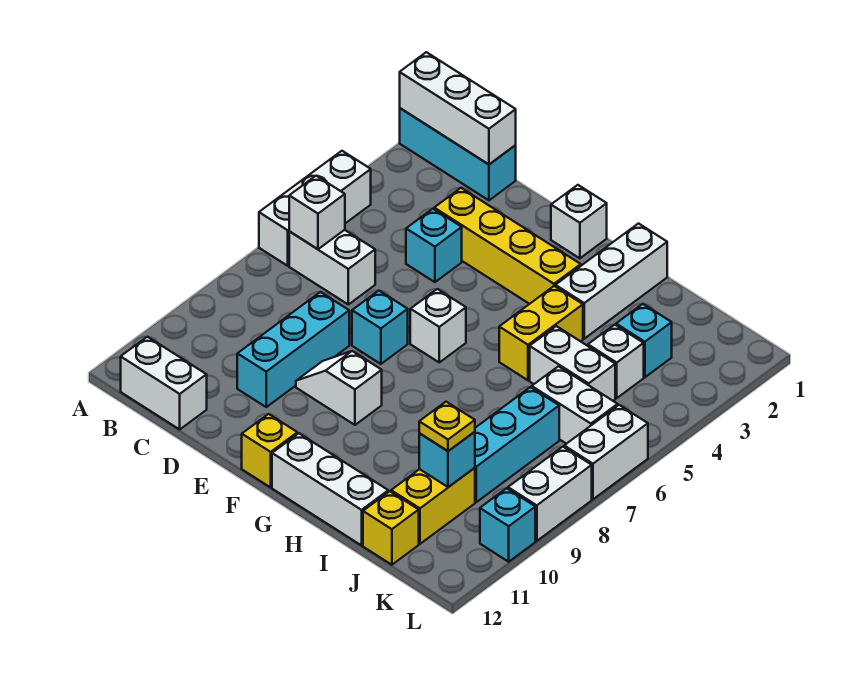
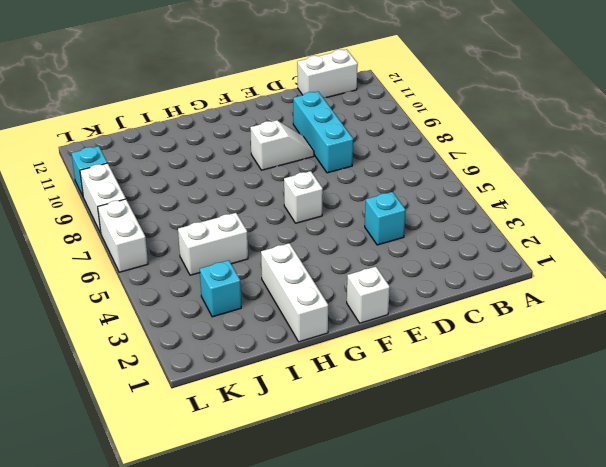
none -> cyan 1x3 brick [400,108,516,200]
none -> white 1x3 brick [259,151,371,266]
none -> white 1x2 brick [289,230,375,304]

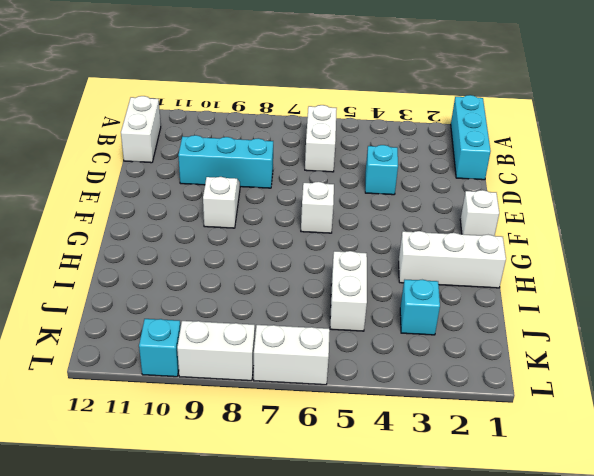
none -> white 1x3 brick [259,151,371,266]
none -> yellow 1x4 brick [434,188,581,304]
none -> cyan 1x1 brick [352,291,408,364]

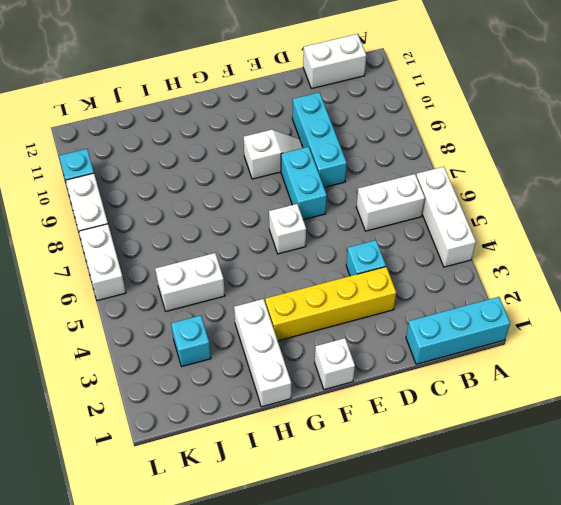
cyan 1x2 brick [281,147,327,220] -> cyan 1x1 brick [352,291,408,364]
none -> yellow 1x1 brick [242,414,297,487]
none -> white 1x3 brick [272,433,388,545]
none -> yellow 1x2 brick [499,286,583,380]

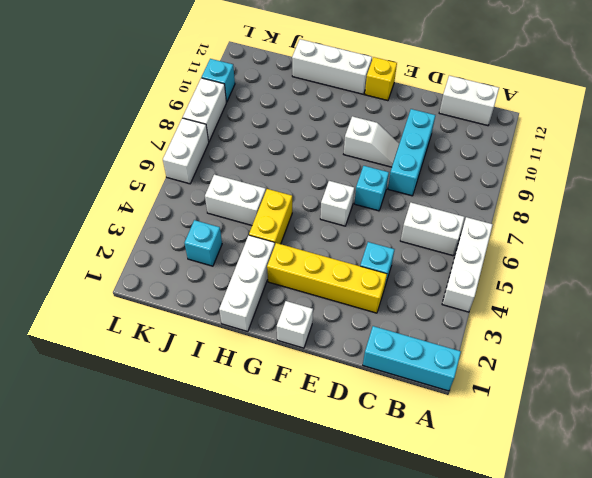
none -> white 1x1 brick [588,325,644,398]
none -> white 1x2 brick [531,366,618,444]
none -> cyan 1x3 brick [475,387,559,502]

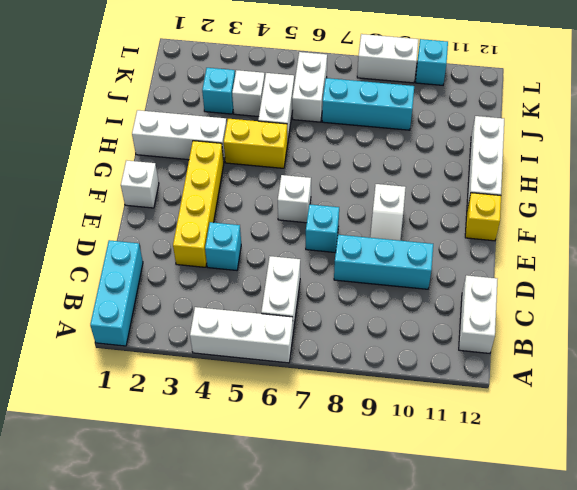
none -> yellow 1x2 brick [391,468,475,544]
none -> yellow 1x1 brick [363,491,419,565]
none -> white 1x2 brick [564,405,648,499]

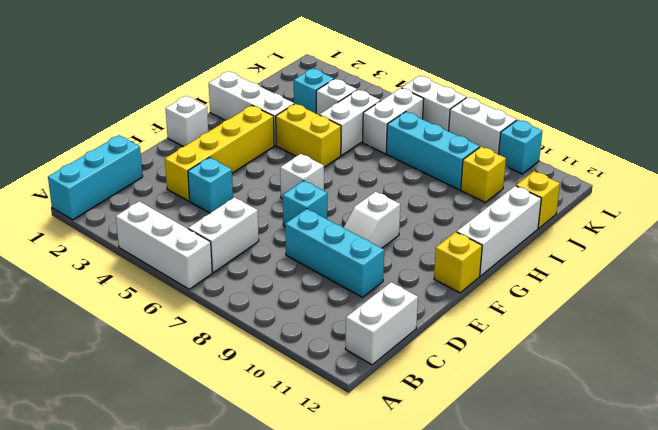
yellow 1x1 brick [461,147,506,202] -> yellow 1x2 brick [391,468,475,544]
none -> white 1x3 brick [400,52,516,164]
none -> white 1x1 brick [289,176,345,249]
none -> cyan 1x1 brick [419,432,475,487]

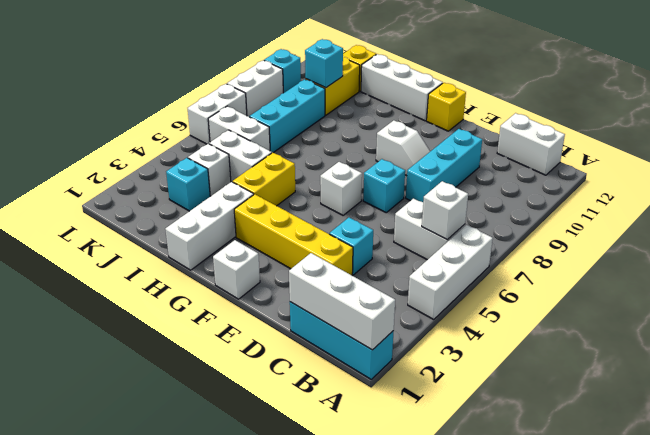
none -> yellow 1x1 plate [419,402,475,451]

